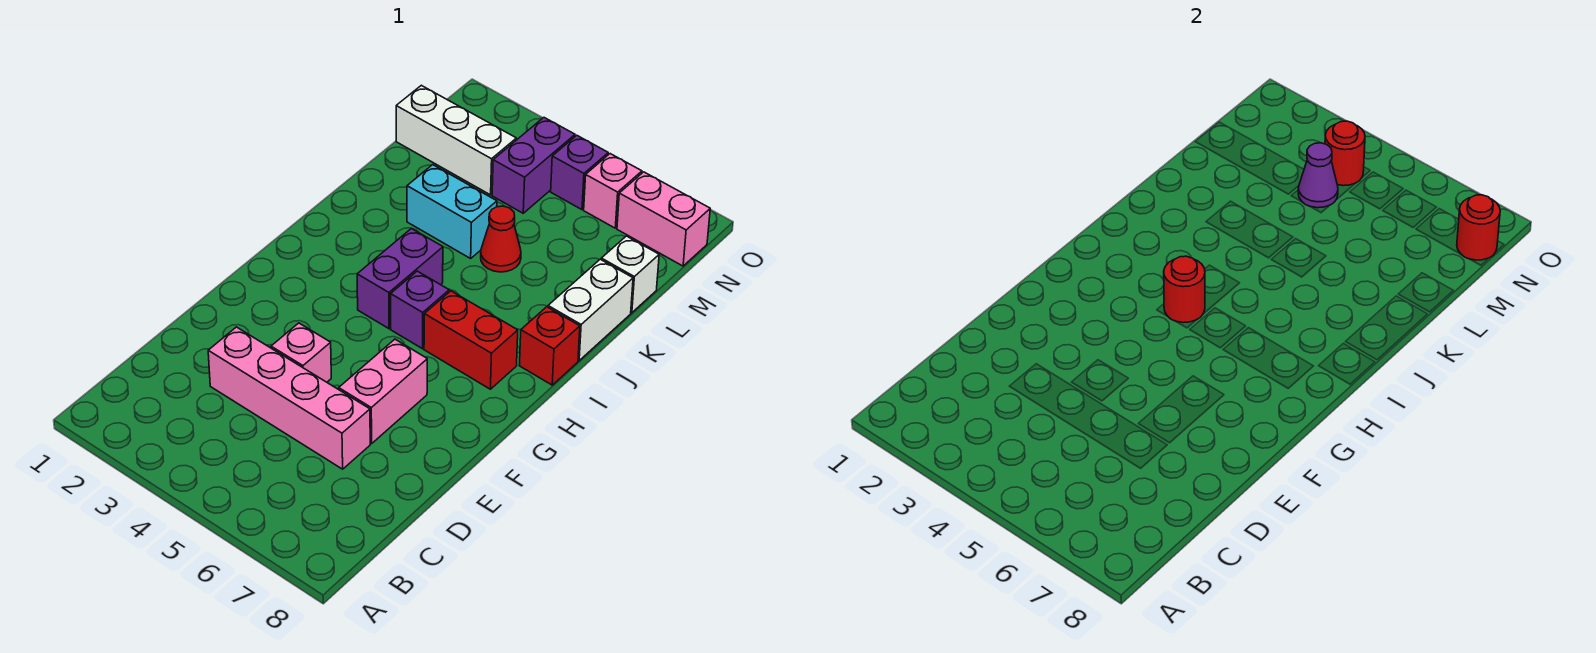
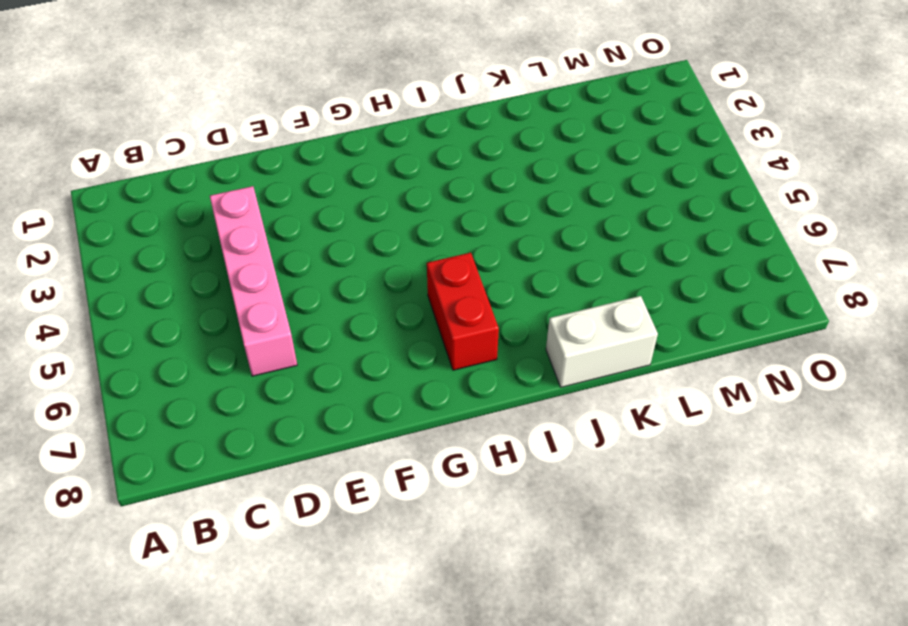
none -> pink 1x1 brick [271,323,331,382]
none -> pink 1x2 brick [339,339,427,443]
none -> purple 1x2 brick [357,228,443,329]

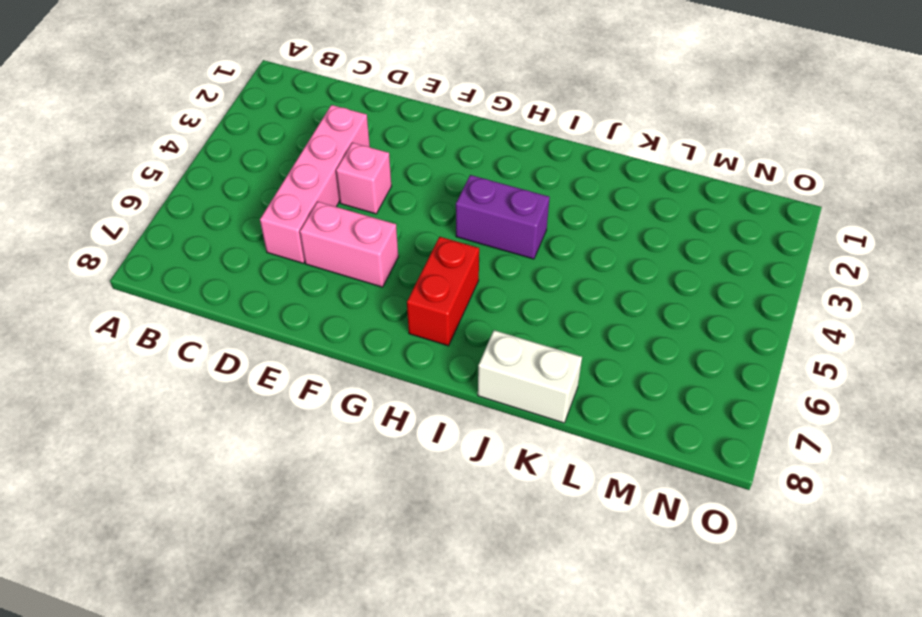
none -> purple 1x1 brick [391,271,449,349]
none -> red 1x1 brick [519,307,580,385]
none -> cyan 1x2 brick [407,165,497,258]

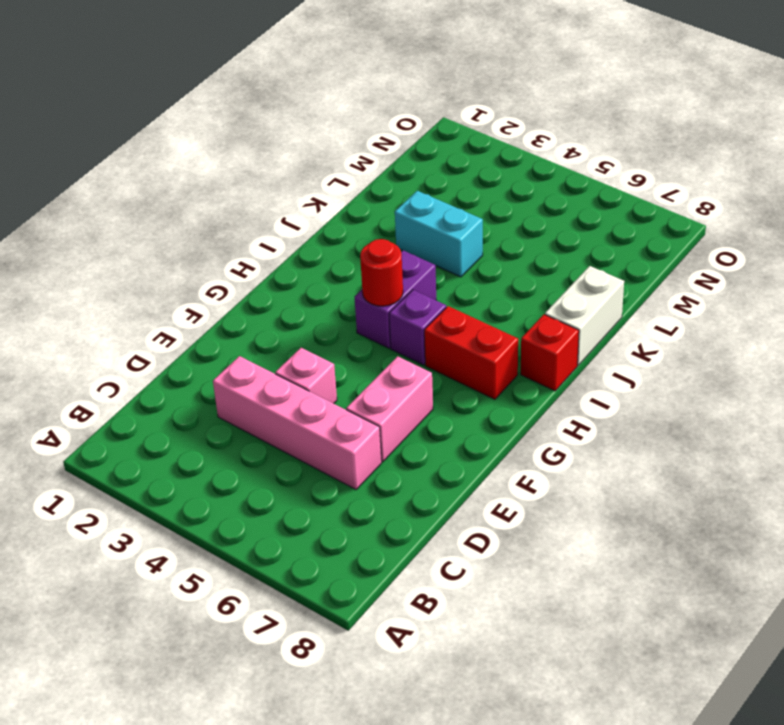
none -> red 1x1 cone [481,206,521,272]
none -> white 1x1 brick [601,236,659,313]
none -> white 1x3 brick [396,85,516,195]

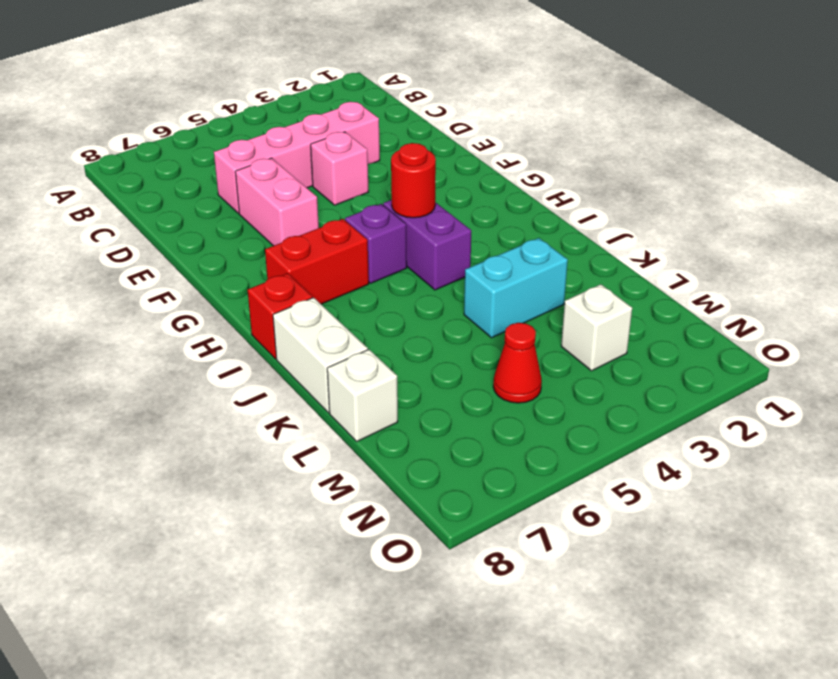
white 1x1 brick [561,284,632,371] -> white 1x3 brick [396,85,516,195]
red 1x1 cone [493,323,542,403] -> red 1x1 cone moved to [481,206,521,272]
none -> purple 1x2 brick [492,118,575,213]
none -> purple 1x1 brick [551,135,608,210]
none -> pink 1x1 brick [584,154,642,228]

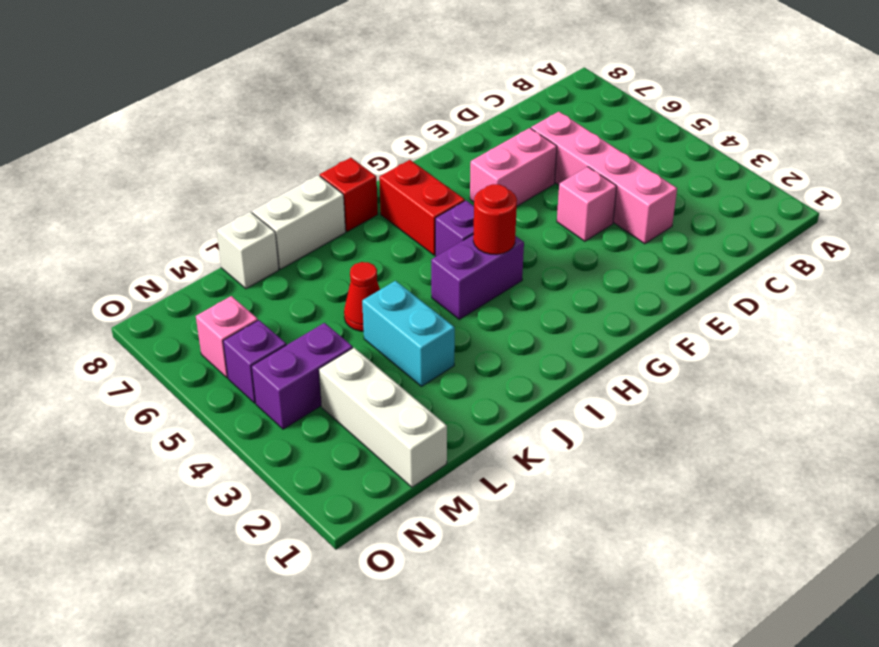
none -> pink 1x2 brick [617,172,710,266]
none -> purple 1x1 cone [1298,143,1338,208]
none -> red 1x1 round brick [1325,121,1365,186]

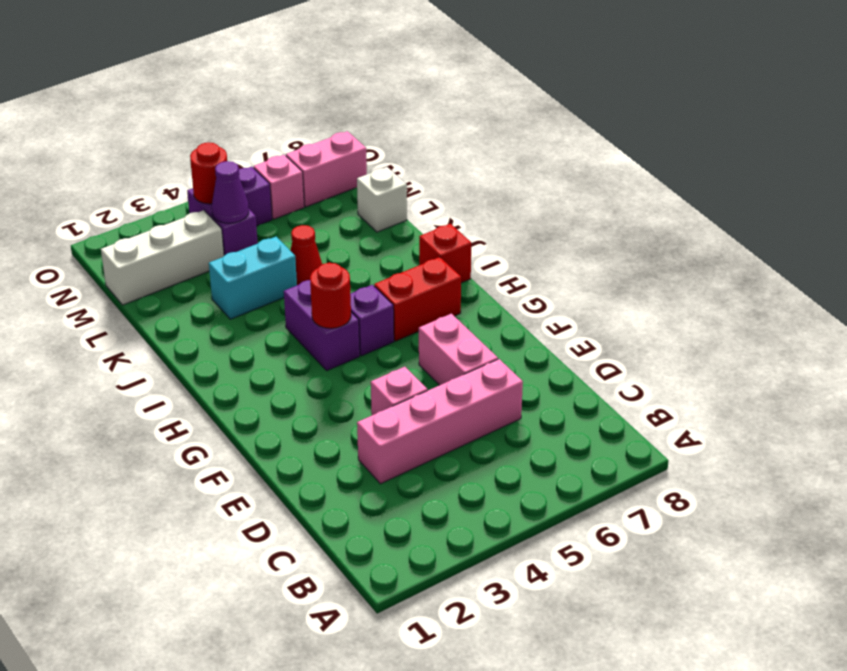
none -> white 1x2 brick [548,259,633,361]
none -> red 1x1 round brick [1457,195,1500,260]

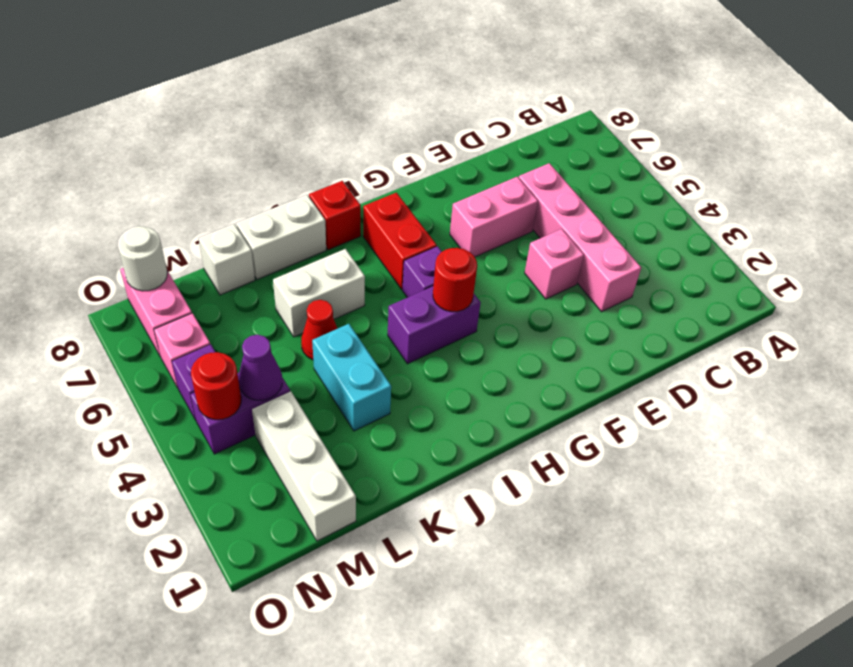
white 1x2 brick [273,249,365,337] -> none
white 1x1 round brick [118,226,167,291] -> red 1x1 round brick [1457,195,1500,260]

